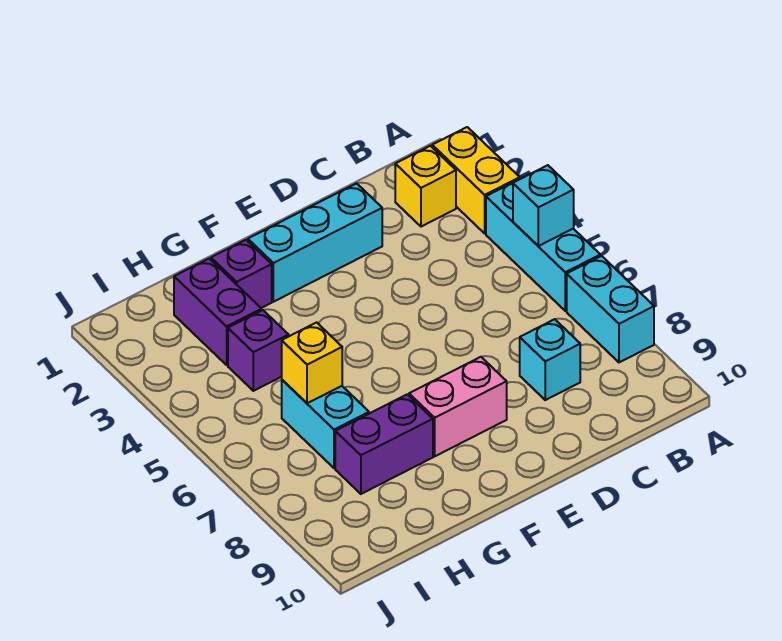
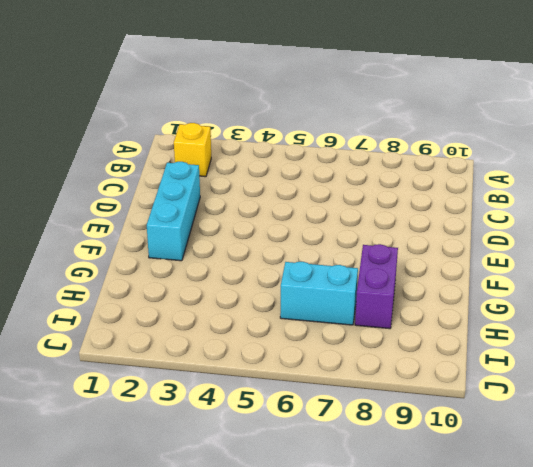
none -> yellow 1x2 brick [432,127,520,233]
none -> cyan 1x3 brick [486,183,600,311]
none -> cyan 1x2 brick [567,256,654,362]

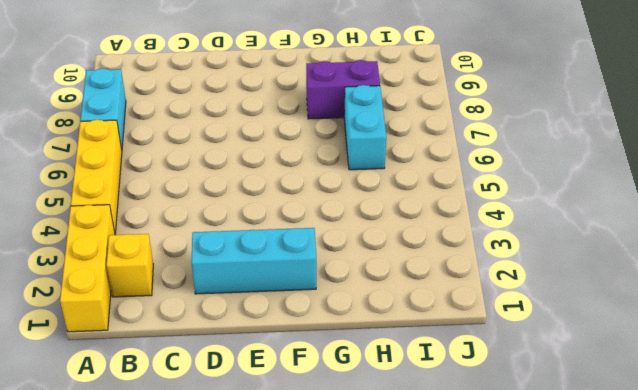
yellow 1x3 brick [60,205,115,332] -> yellow 1x2 brick [432,127,520,233]
yellow 1x3 brick [71,120,122,234] -> cyan 1x3 brick [486,183,600,311]
none -> cyan 1x1 brick [520,319,580,400]
none -> pink 1x2 brick [409,357,507,456]
none -> purple 1x1 brick [211,240,272,308]

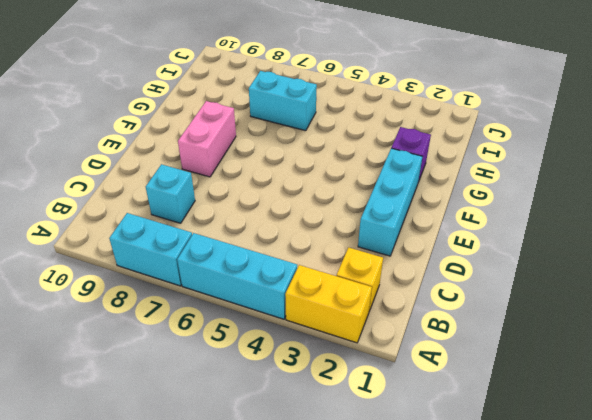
none -> purple 1x2 brick [335,394,433,494]
none -> purple 1x2 brick [174,259,262,365]
none -> purple 1x1 brick [228,310,289,391]

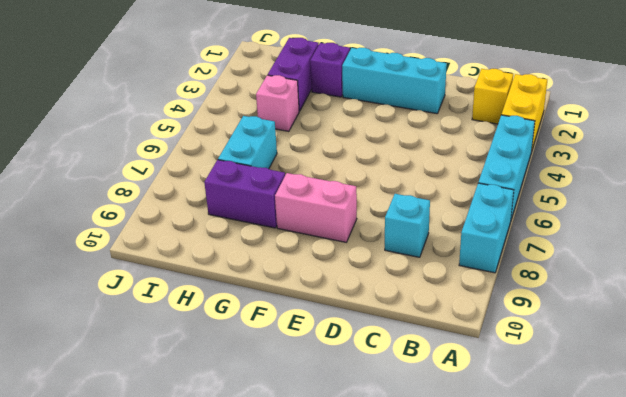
pink 1x1 brick [256,75,299,131] -> purple 1x1 brick [228,310,289,391]
none -> cyan 1x1 brick [513,165,574,246]
none -> yellow 1x1 brick [282,322,342,403]

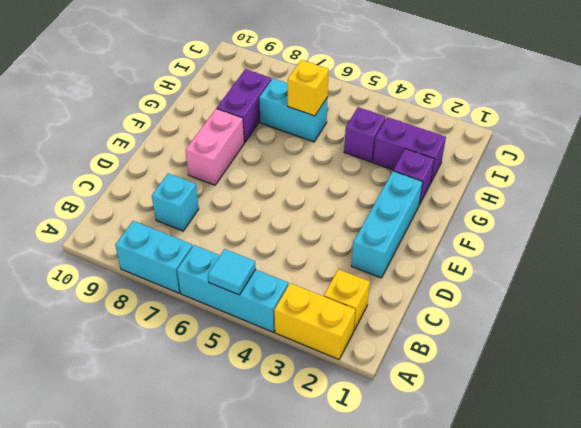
cyan 1x1 tile [208,249,256,295] -> cyan 1x1 brick [513,165,574,246]

